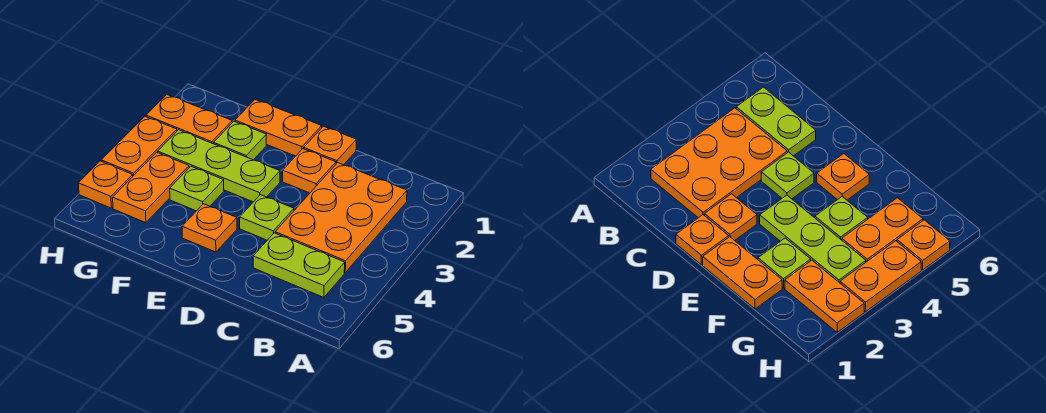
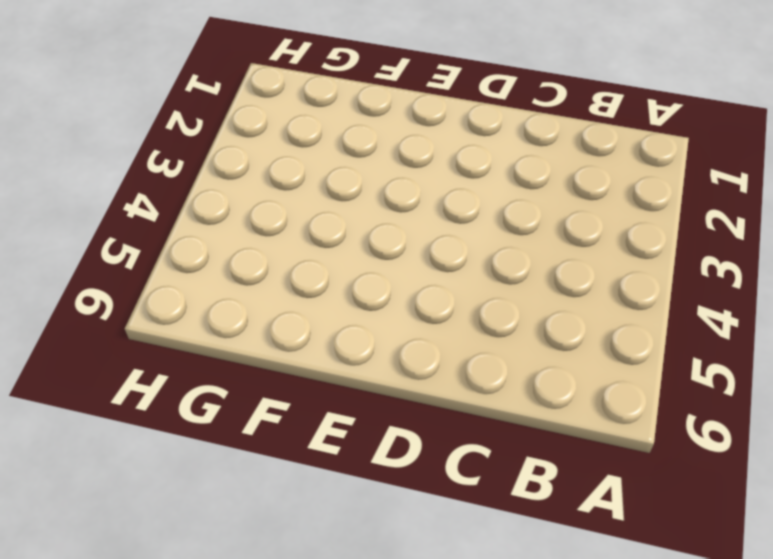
none -> orange 2x3 plate [275,163,407,272]
none -> lime 1x2 plate [253,233,345,297]
none -> orange 1x1 plate [304,126,356,165]

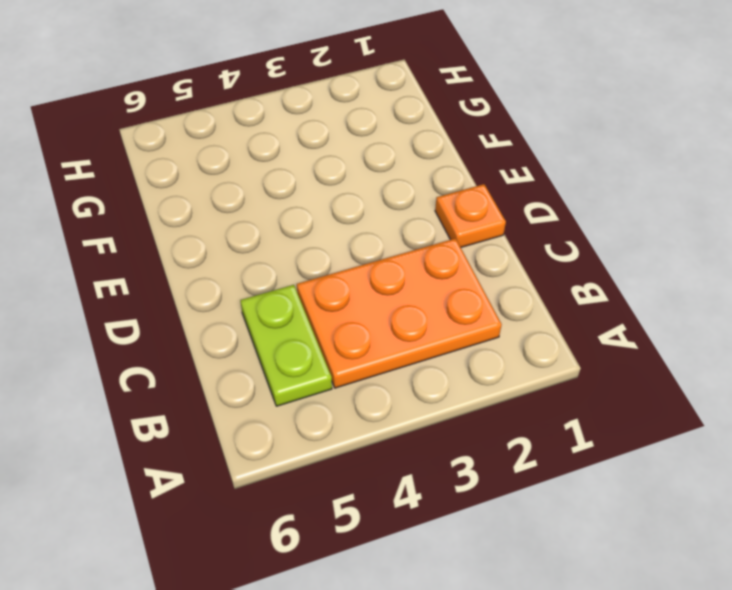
none -> orange 1x1 plate [283,149,336,193]
none -> lime 1x1 plate [240,195,294,240]
none -> orange 1x2 plate [235,100,322,156]

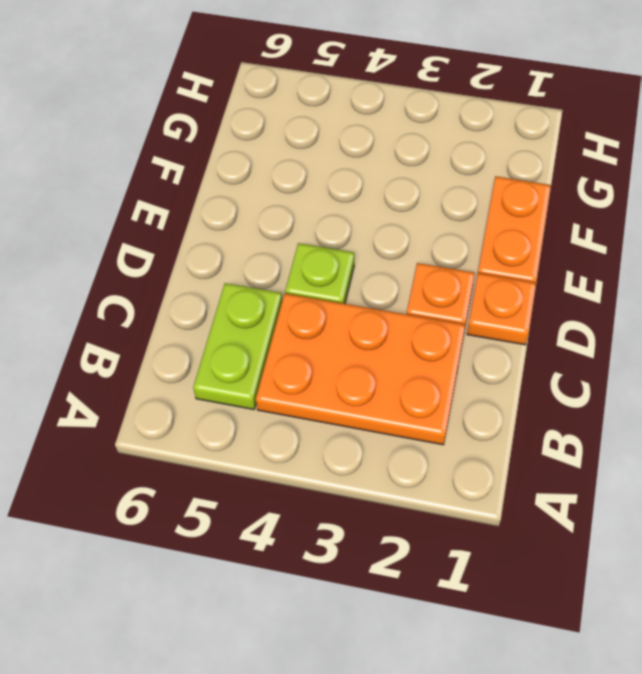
none -> lime 1x3 plate [158,130,280,202]
none -> orange 1x1 plate [182,204,237,252]
none -> lime 1x1 plate [214,121,267,160]

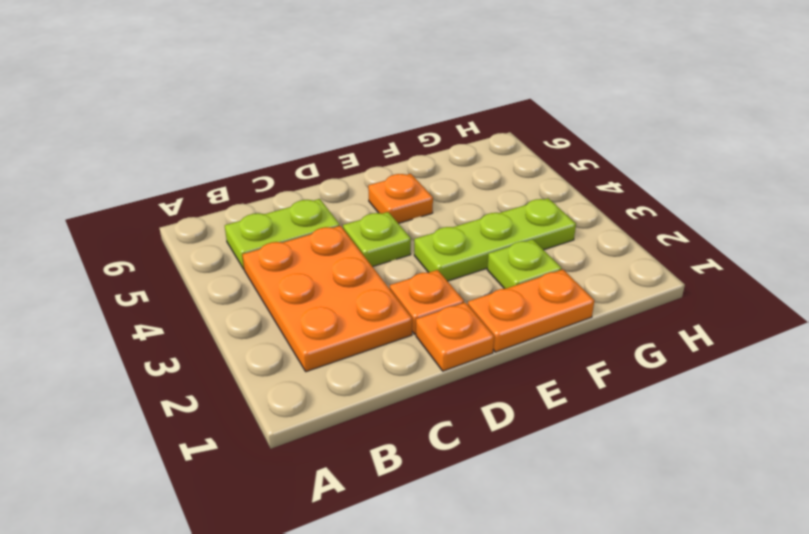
none -> lime 1x1 plate [170,166,224,211]
none -> orange 1x2 plate [146,94,232,144]
none -> orange 1x2 plate [113,152,189,223]

